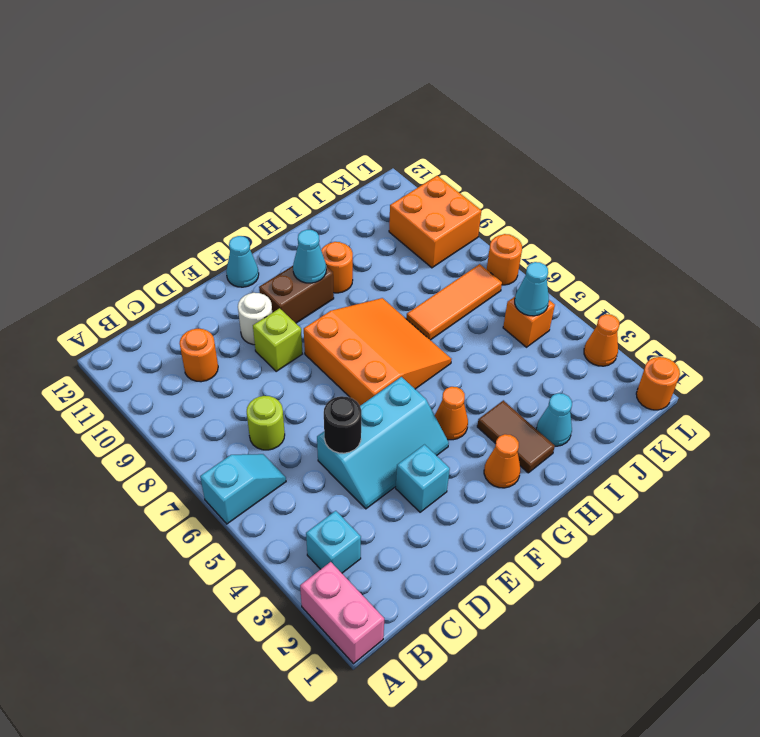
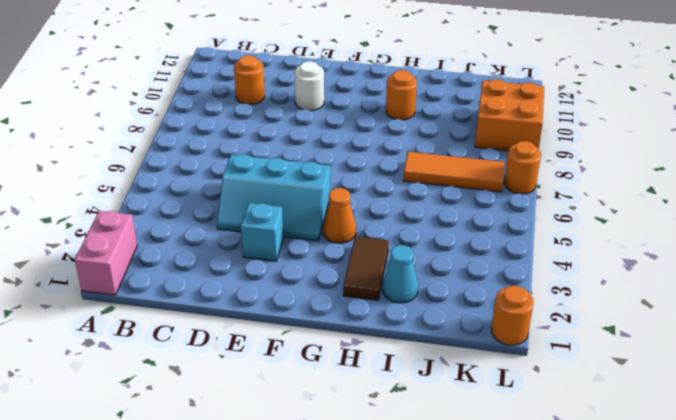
none -> cyan 1x2 slope [200,454,286,524]
none -> cyan 1x1 brick [306,511,361,573]
none -> lime 1x1 round brick [247,396,285,450]

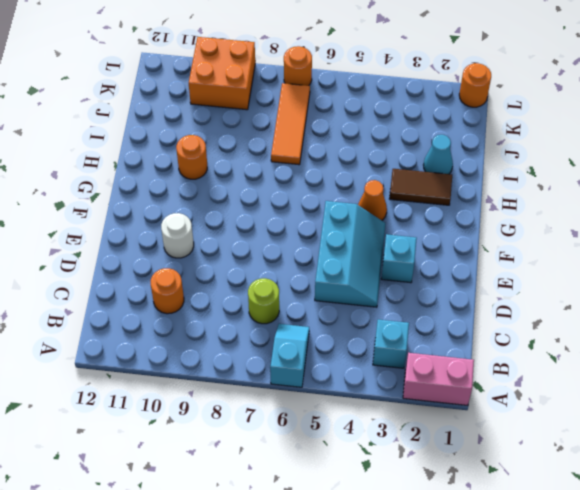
none -> lime 1x1 brick [253,308,302,371]
none -> orange 3x3 slope [304,298,451,406]
none -> brown 1x2 brick [259,266,334,323]

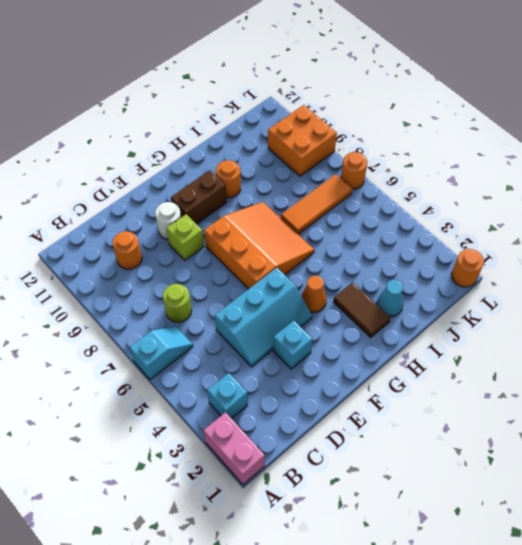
none -> cyan 1x1 cone [226,236,259,287]
none -> orange 1x1 cone [484,434,520,488]
none -> orange 1x1 brick [503,297,555,347]

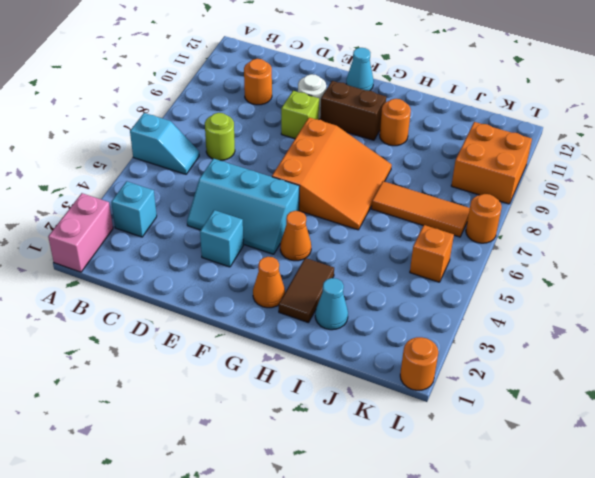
none -> orange 1x1 cone [584,314,619,366]
none -> black 1x1 round brick [324,396,361,453]
none -> cyan 1x1 cone [293,230,326,283]

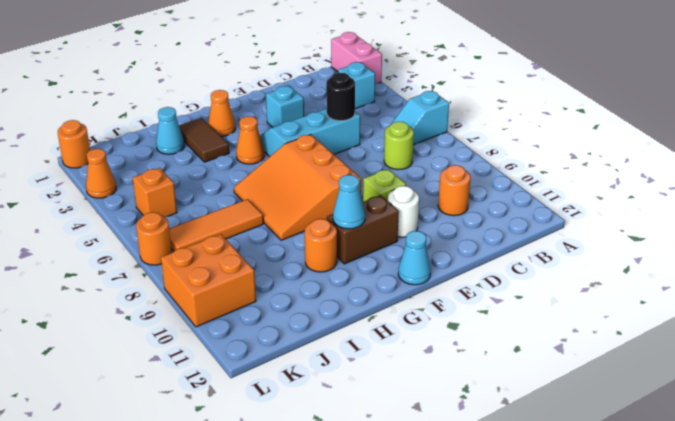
none -> cyan 1x1 cone [515,262,549,316]

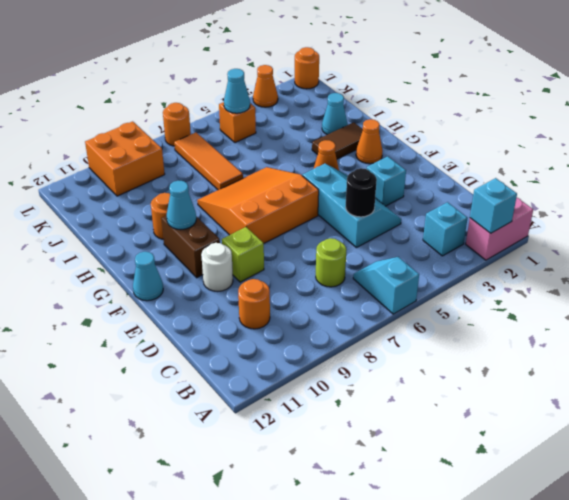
cyan 1x1 brick [470,178,517,233] -> none

